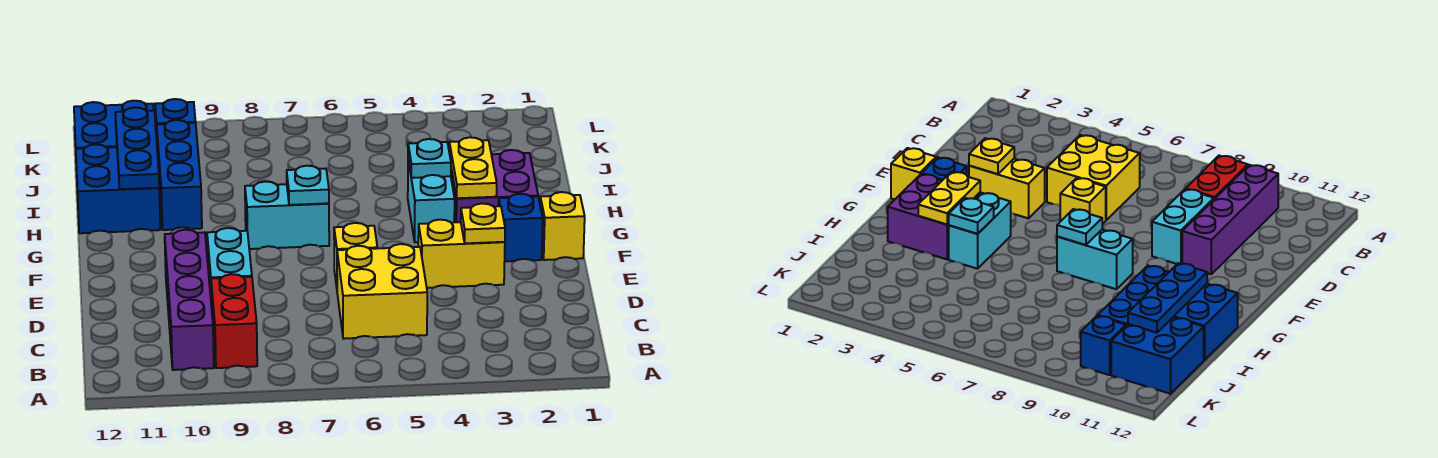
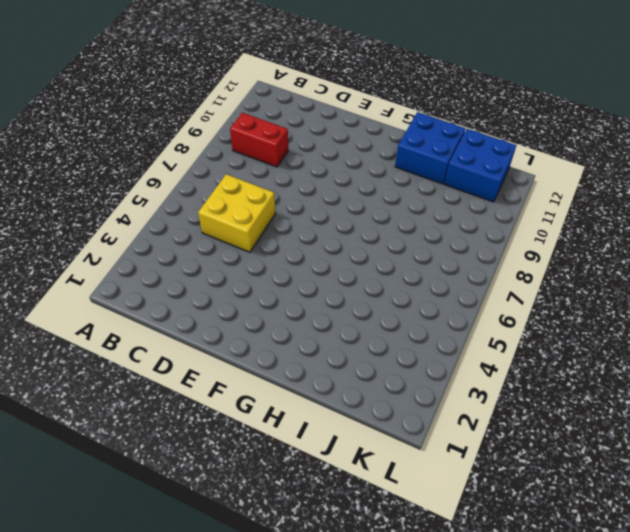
none -> purple 1x4 brick [165,230,214,370]
none -> cyan 1x2 brick [207,228,252,308]
none -> yellow 1x2 brick [418,220,505,288]

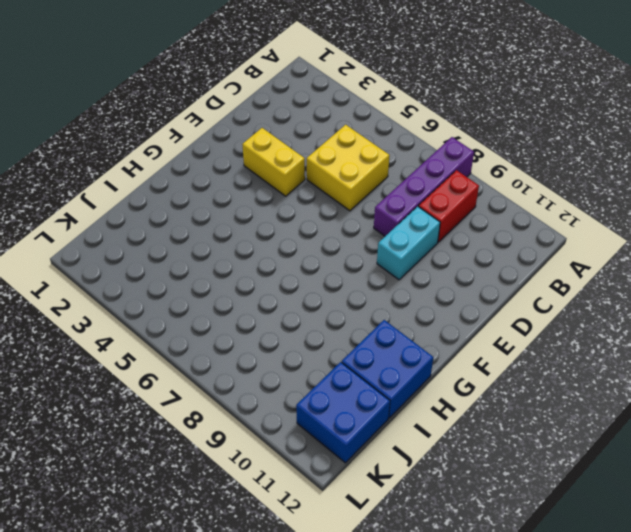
purple 1x4 brick [374,137,474,236] -> purple 1x4 brick moved to [165,230,214,370]
none -> yellow 1x1 brick [334,223,377,287]
none -> yellow 1x1 brick [540,192,585,260]
none -> blue 1x1 brick [499,194,543,262]

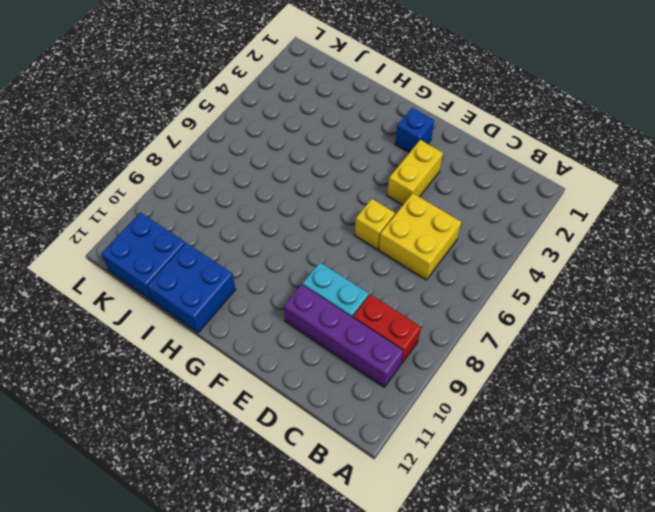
none -> yellow 1x1 brick [540,192,585,260]
none -> purple 2x2 brick [451,150,538,222]
none -> cyan 1x2 brick [408,160,455,242]

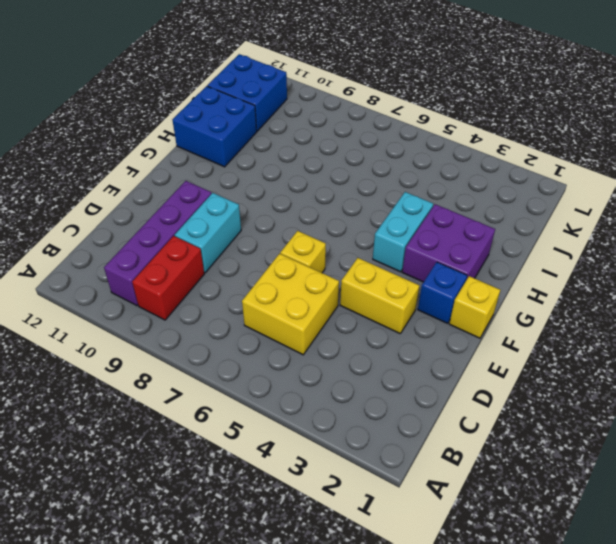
none -> cyan 1x2 brick [245,181,329,249]
none -> blue 1x3 brick [157,120,202,230]
none -> blue 1x1 brick [155,99,196,154]

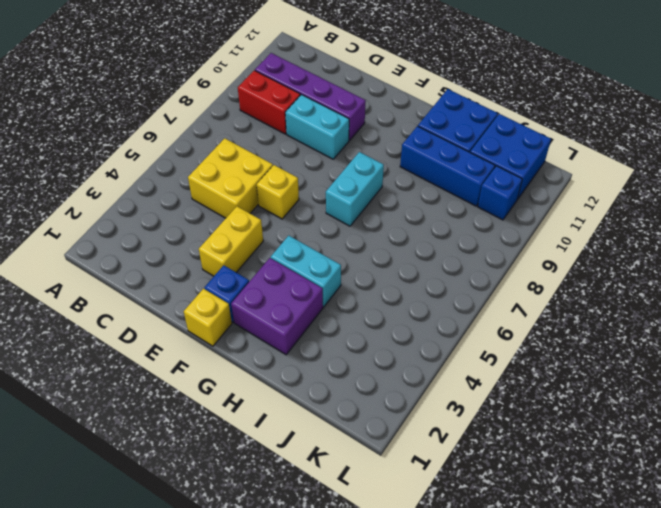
none -> yellow 1x1 plate [461,204,505,243]
none -> yellow 1x2 plate [449,137,497,198]
none -> cyan 1x1 plate [287,166,329,205]

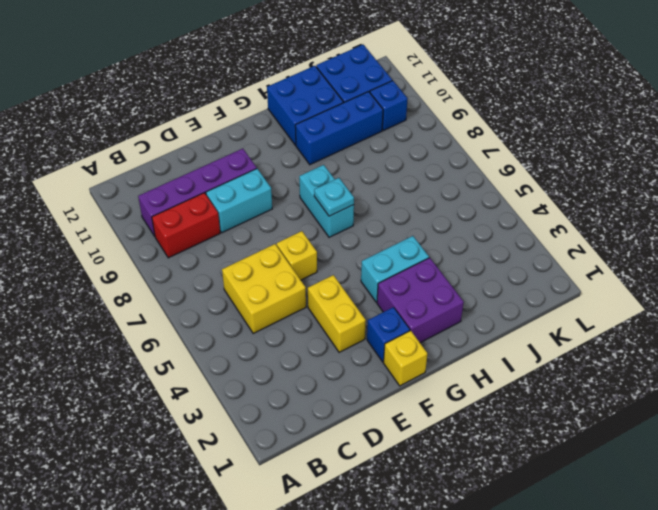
none -> yellow 1x1 plate [461,204,505,243]
none -> yellow 1x2 plate [449,137,497,198]
none -> cyan 1x1 plate [408,139,451,178]

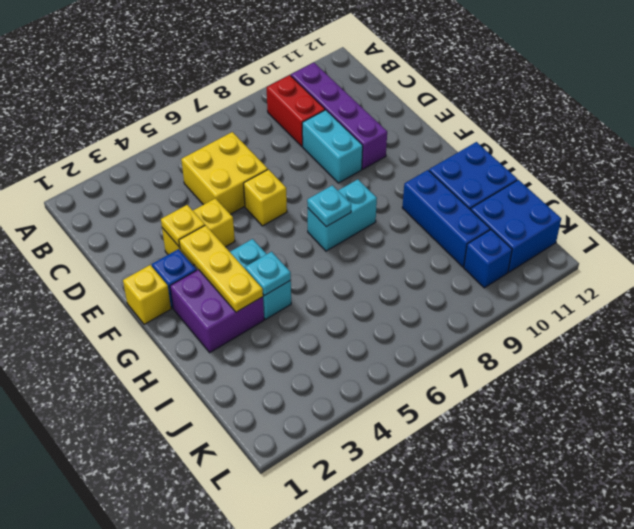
yellow 1x3 plate [179,225,263,312] -> yellow 1x2 plate [449,137,497,198]
none -> blue 1x3 plate [115,107,159,189]

